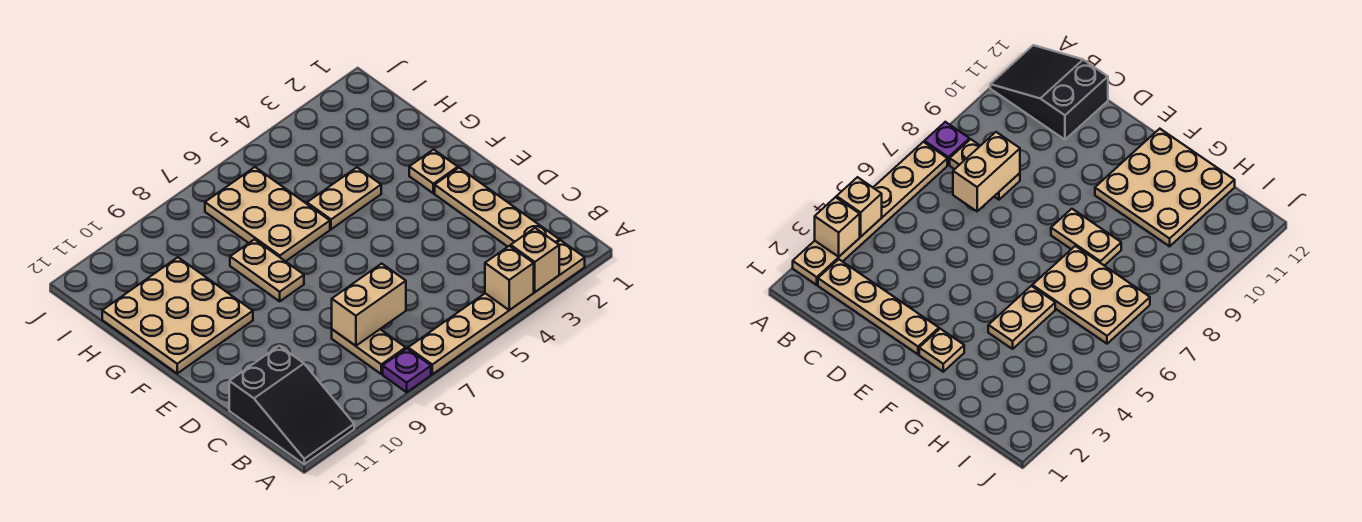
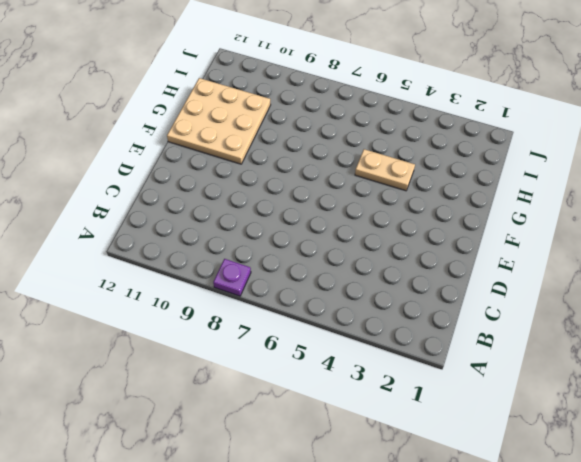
none -> tan 1x6 plate [408,240,585,374]
none -> black 2x3 slope [229,346,354,464]
none -> tan 1x4 plate [435,168,559,247]

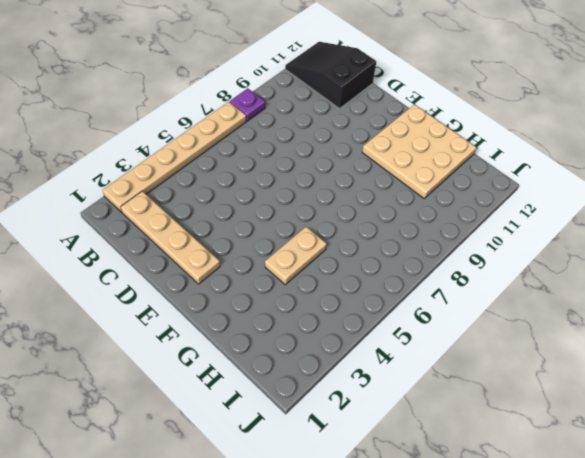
none -> tan 1x2 plate [332,329,406,374]
none -> tan 1x1 plate [409,149,458,193]
none -> tan 1x2 plate [230,239,304,301]

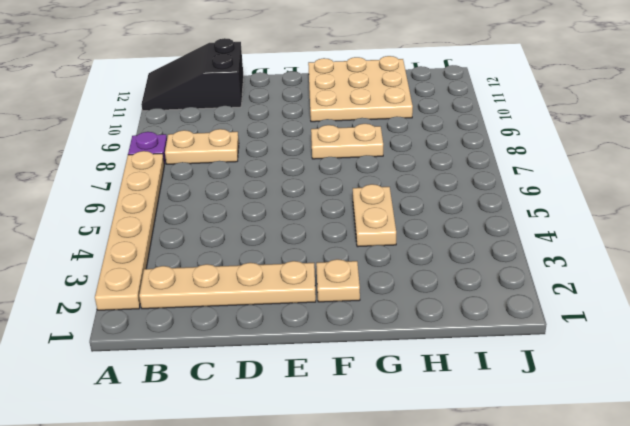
none -> tan 2x3 plate [205,167,330,261]
none -> tan 1x1 brick [511,228,559,292]
none -> tan 1x1 brick [485,246,534,310]

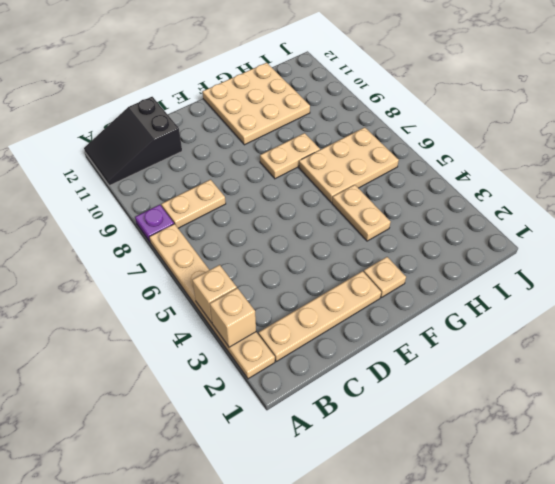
none -> tan 1x2 brick [332,264,406,346]

